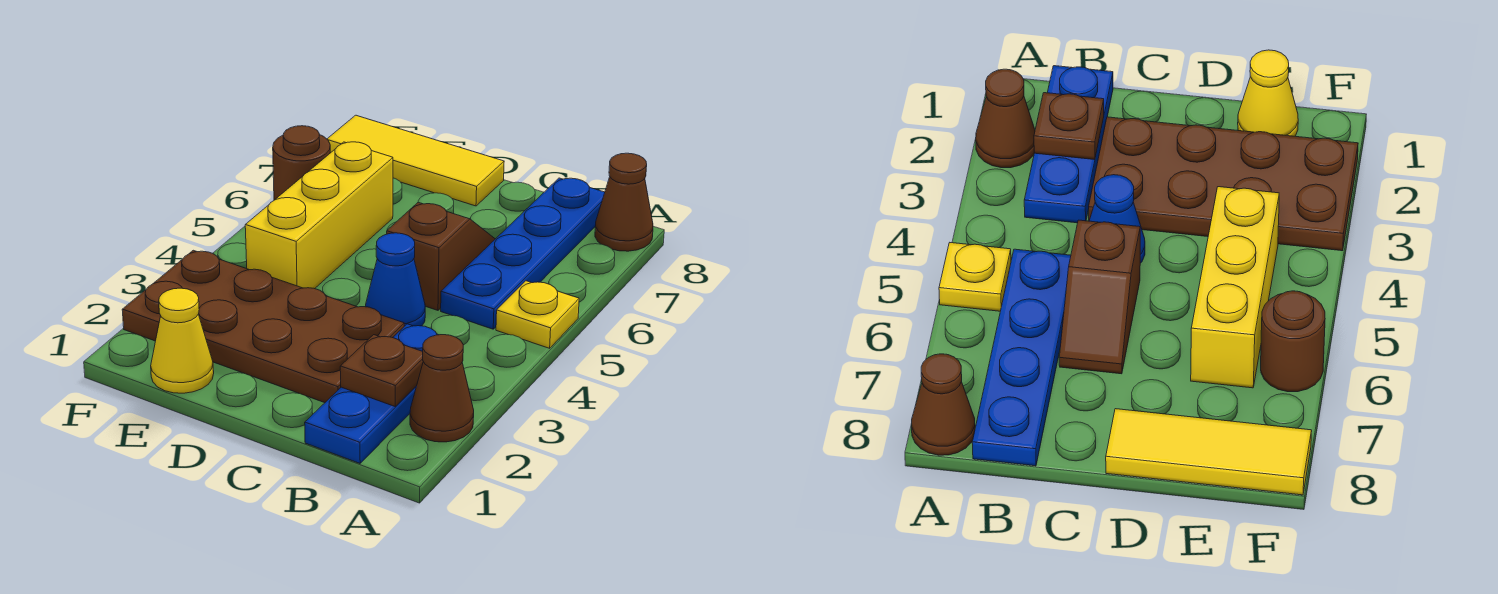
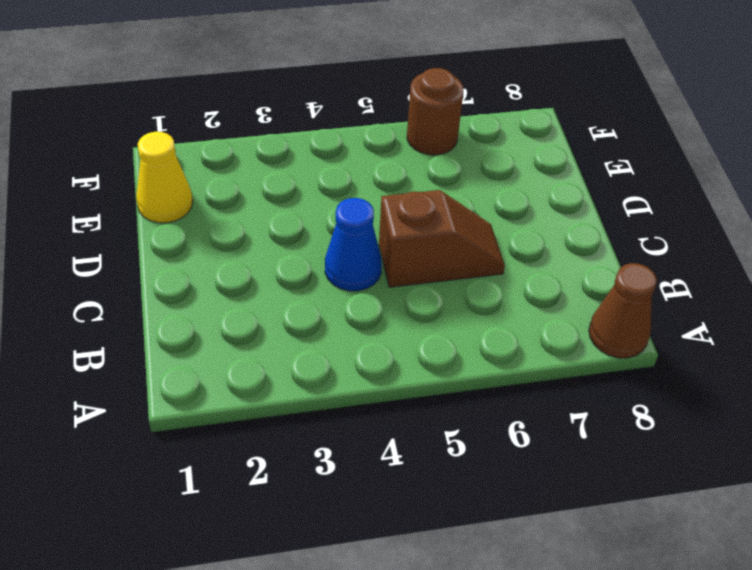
none -> brown 1x1 cone [410,335,474,442]
none -> yellow 1x1 plate [496,281,579,348]
none -> blue 1x3 plate [305,324,438,463]

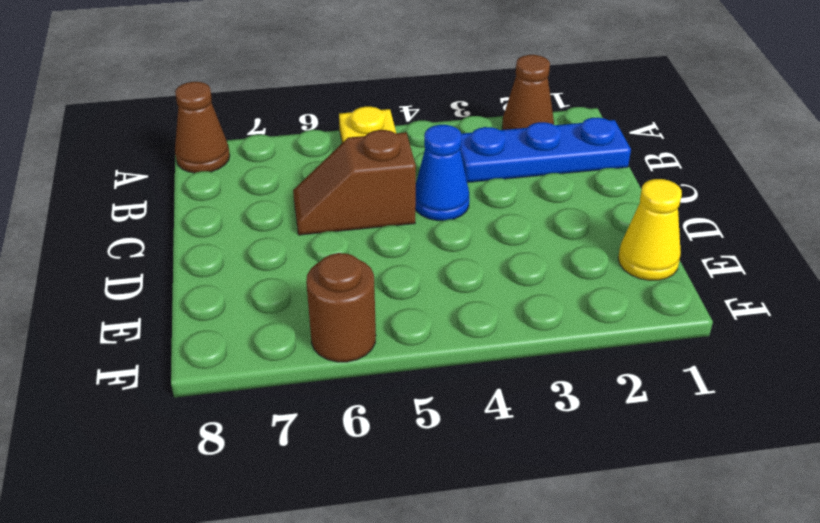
none -> blue 1x4 plate [441,178,605,329]
none -> brown 2x4 plate [122,250,404,403]
none -> yellow 1x3 tile [327,115,504,206]

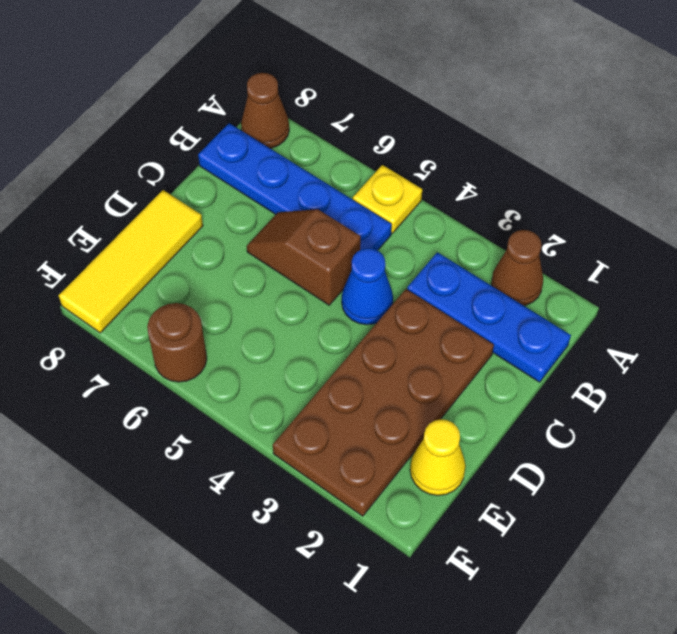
none -> yellow 1x3 brick [245,142,393,289]
none -> brown 1x1 plate [340,335,423,406]

